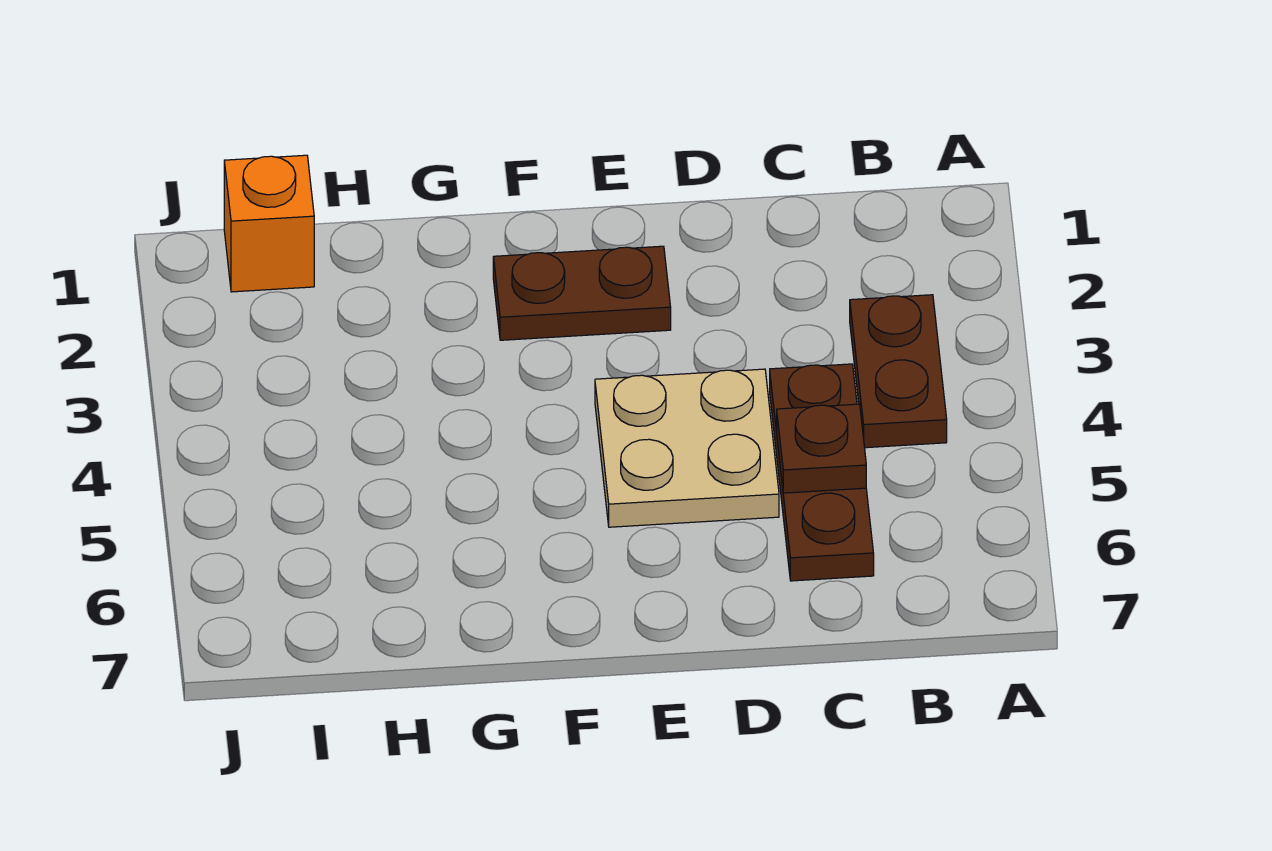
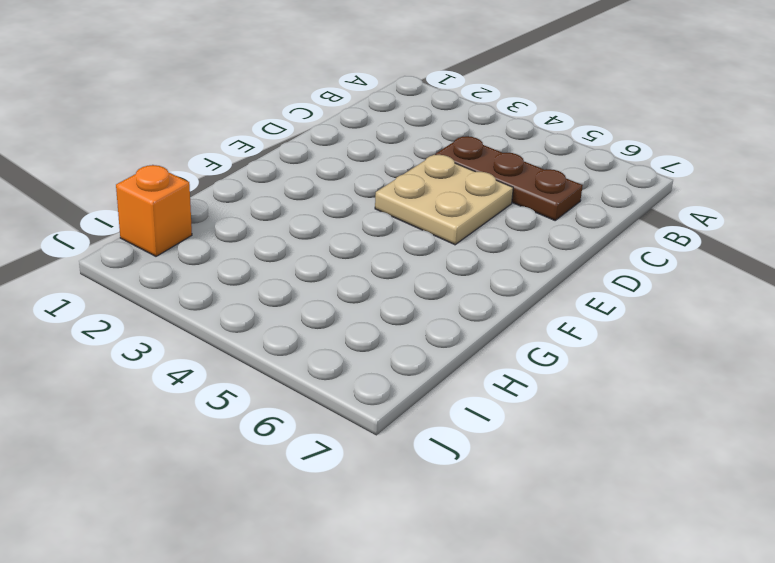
none -> brown 1x2 plate [850,295,947,448]
none -> brown 1x2 plate [493,246,671,340]

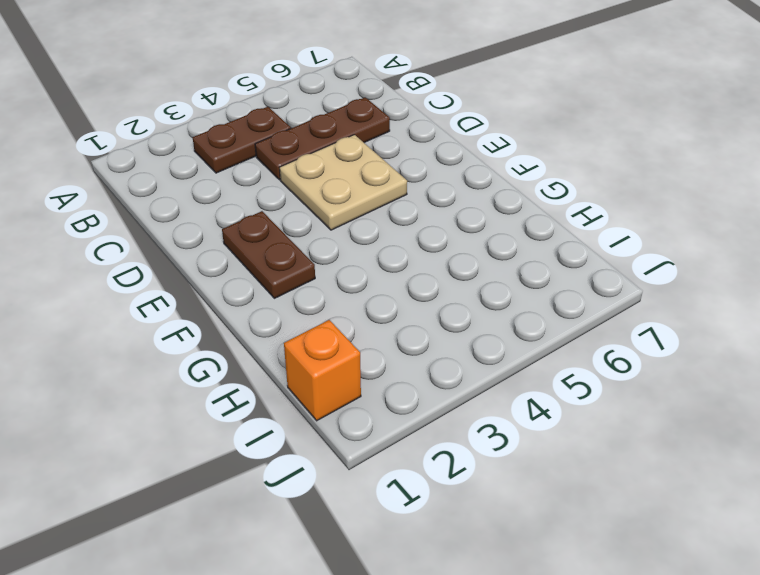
none -> brown 1x1 plate [777,404,866,493]

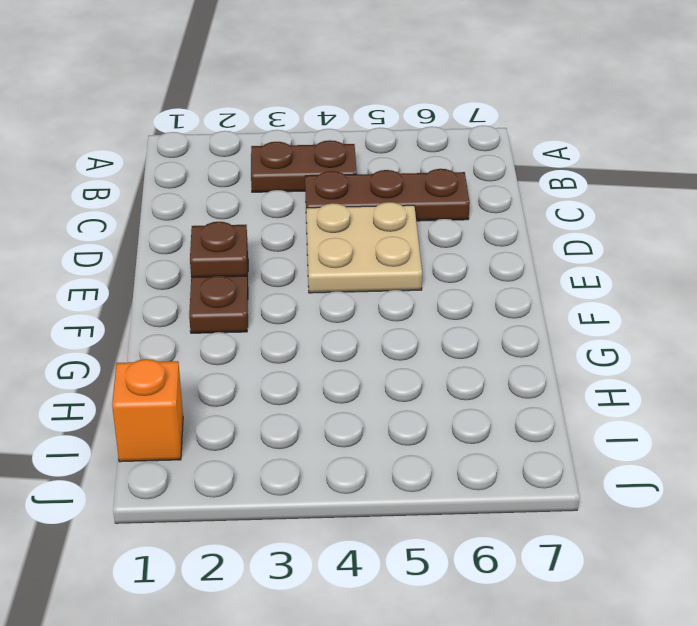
brown 1x1 plate [190,222,247,278] -> brown 1x1 plate moved to [777,404,866,493]

